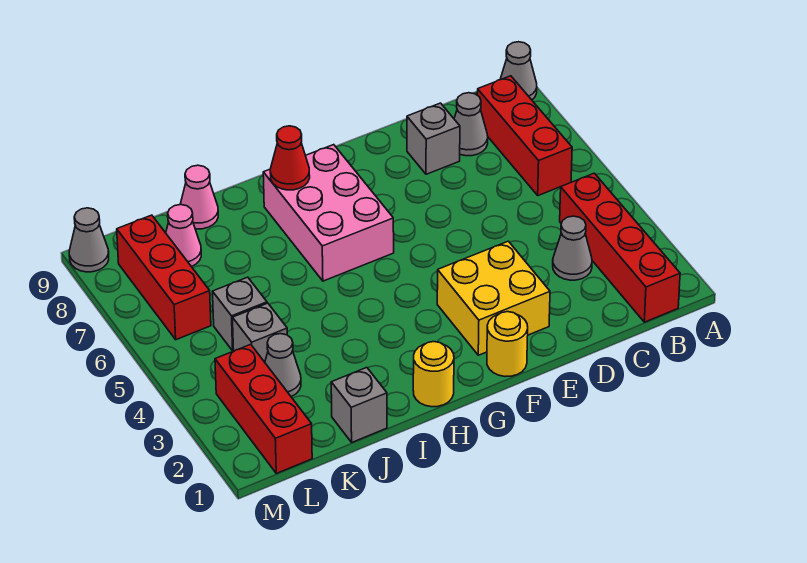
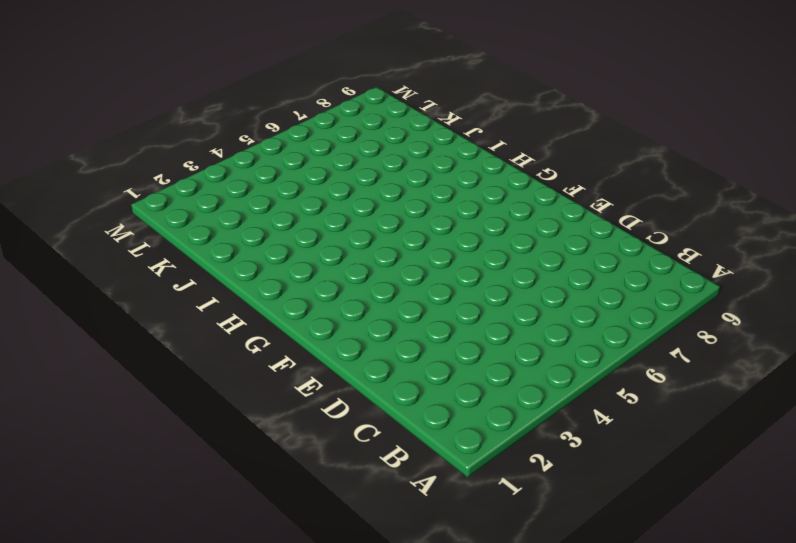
none -> grey 1x1 cone [500,42,537,100]
none -> red 1x4 brick [560,173,680,322]
none -> red 1x3 brick [477,76,572,196]

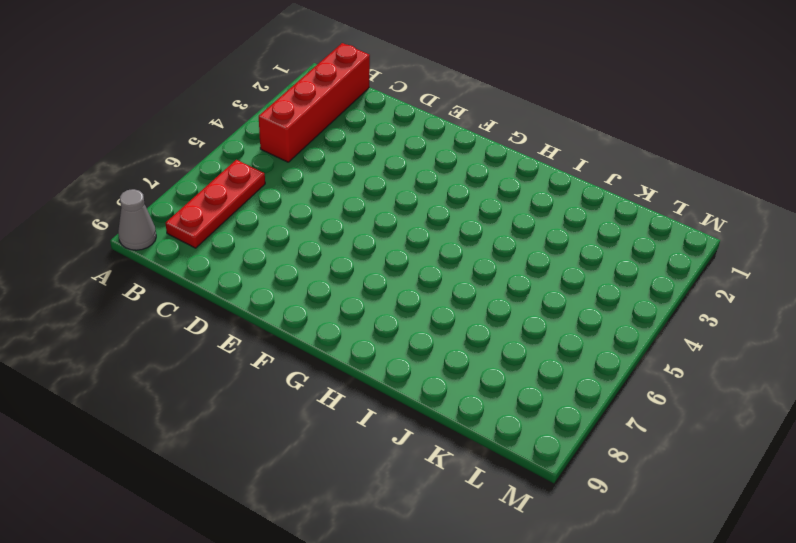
red 1x3 plate [165,160,265,248] -> red 1x3 brick [477,76,572,196]
none -> grey 1x1 cone [553,216,592,280]
none -> grey 1x1 cone [454,93,488,156]
none -> grey 1x1 brick [407,103,460,174]

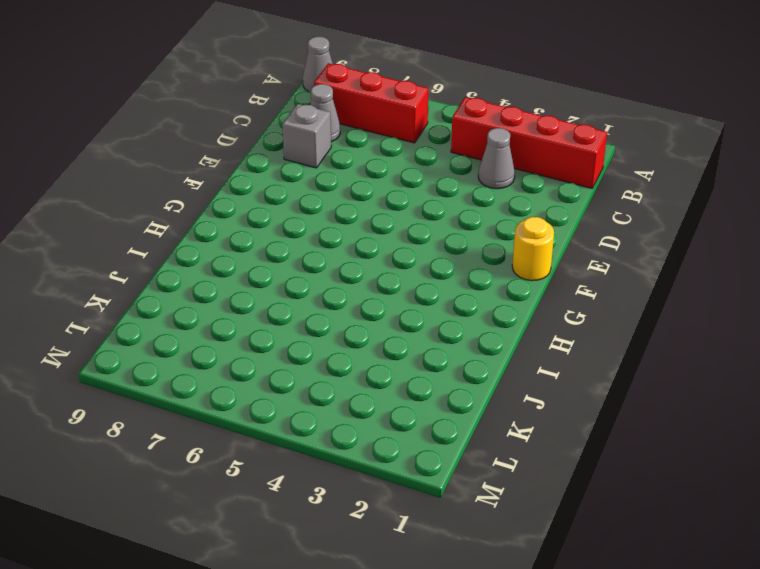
none -> yellow 2x2 brick [437,241,550,355]
none -> pink 2x3 brick [263,145,394,281]
none -> yellow 1x1 round brick [413,342,454,407]

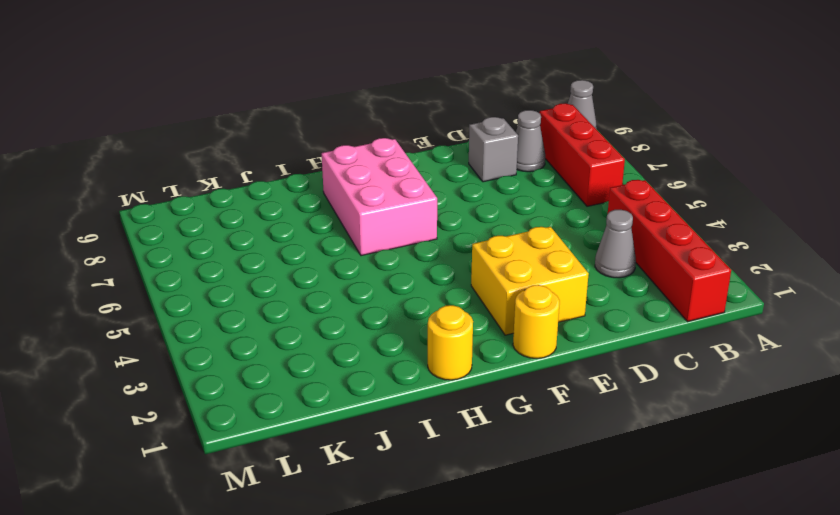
none -> grey 1x1 brick [331,368,387,442]
none -> pink 1x1 cone [180,165,218,229]
none -> grey 1x1 cone [265,334,301,396]

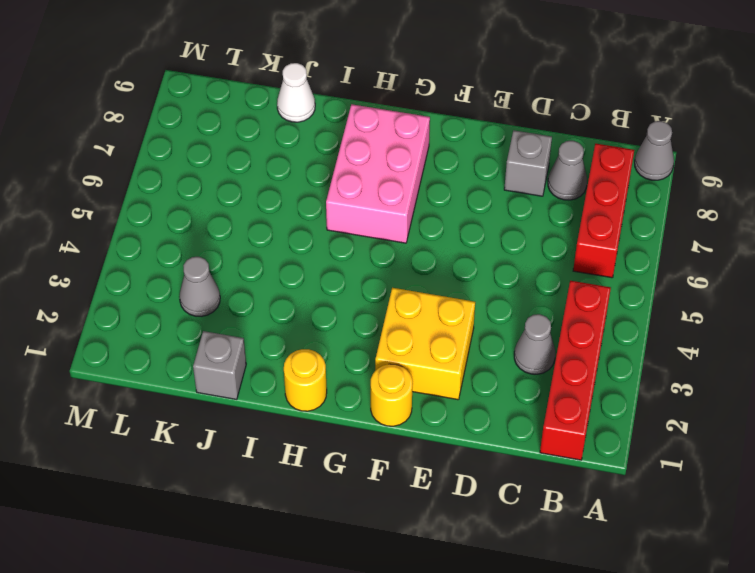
white 1x1 cone [277,63,315,122] -> pink 1x1 cone [180,165,218,229]
none -> grey 1x1 brick [233,303,287,362]
none -> grey 1x1 brick [212,277,267,351]
none -> pink 1x1 cone [166,205,201,267]

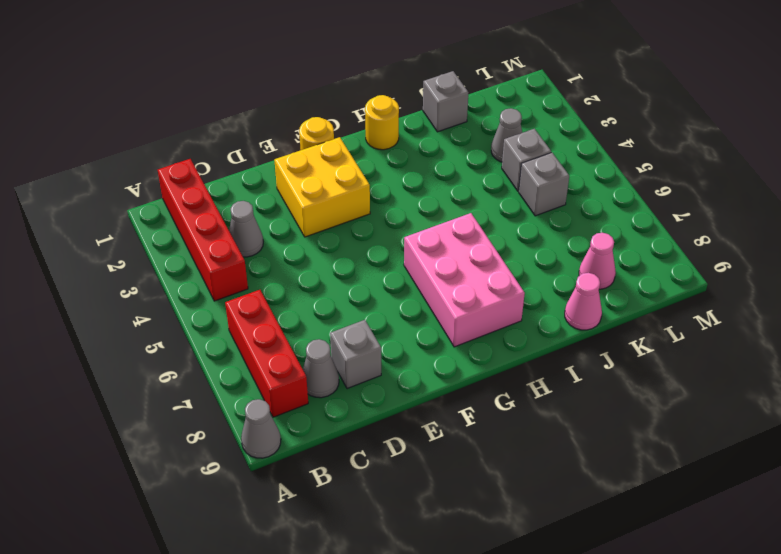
none -> red 1x3 brick [215,344,312,473]
none -> red 1x3 brick [117,215,211,340]
none -> grey 1x1 cone [69,208,109,272]

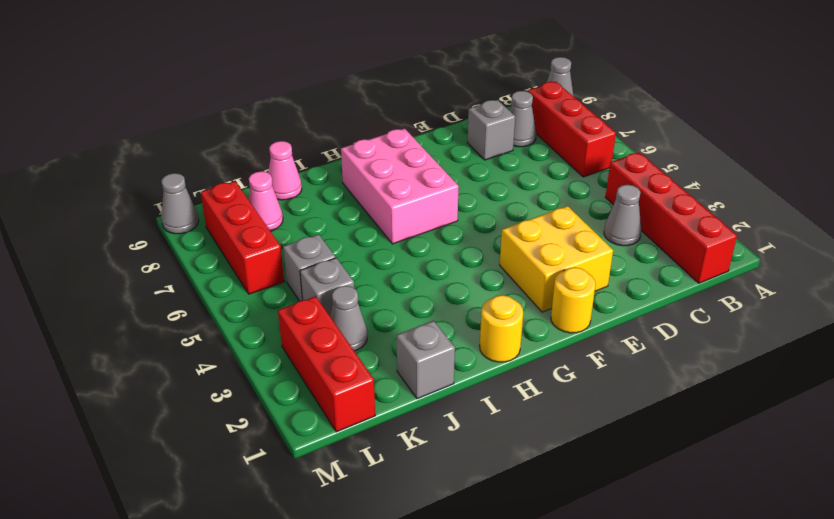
none -> red 1x1 cone [270,126,310,190]

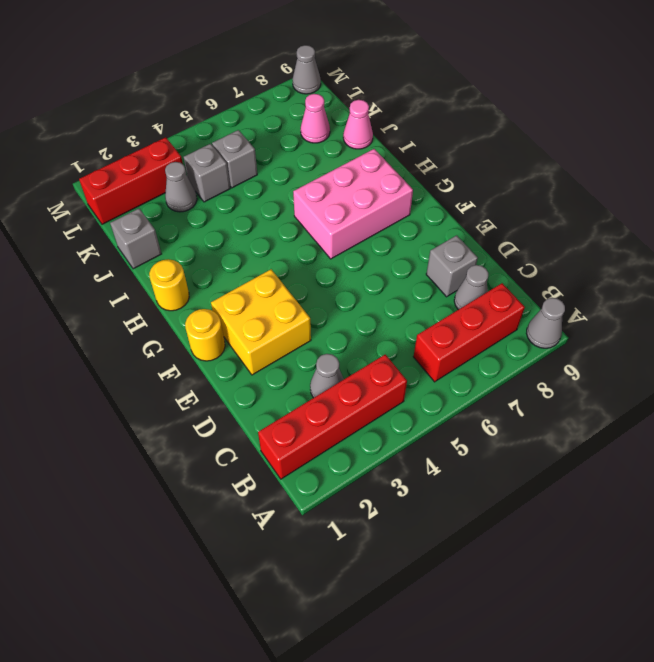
none -> red 1x3 brick [117,215,211,340]
none -> red 1x1 cone [270,126,310,190]

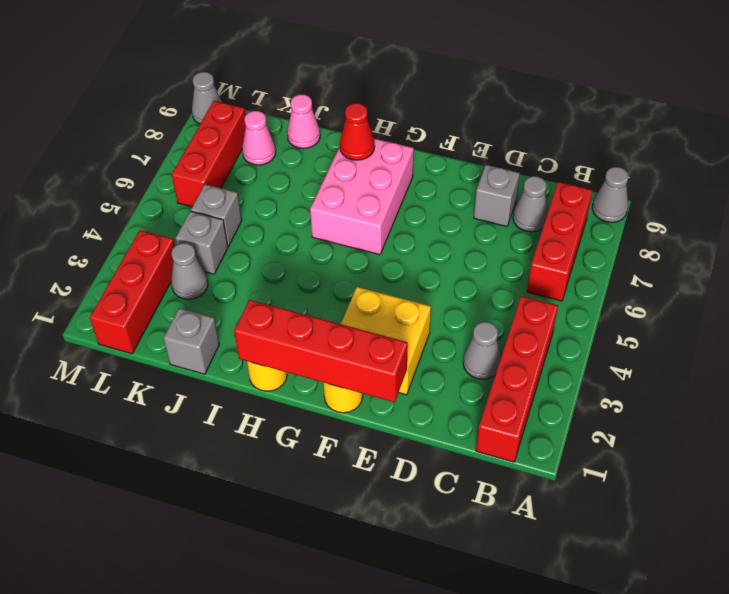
red 1x4 brick [234,300,408,402] -> none

